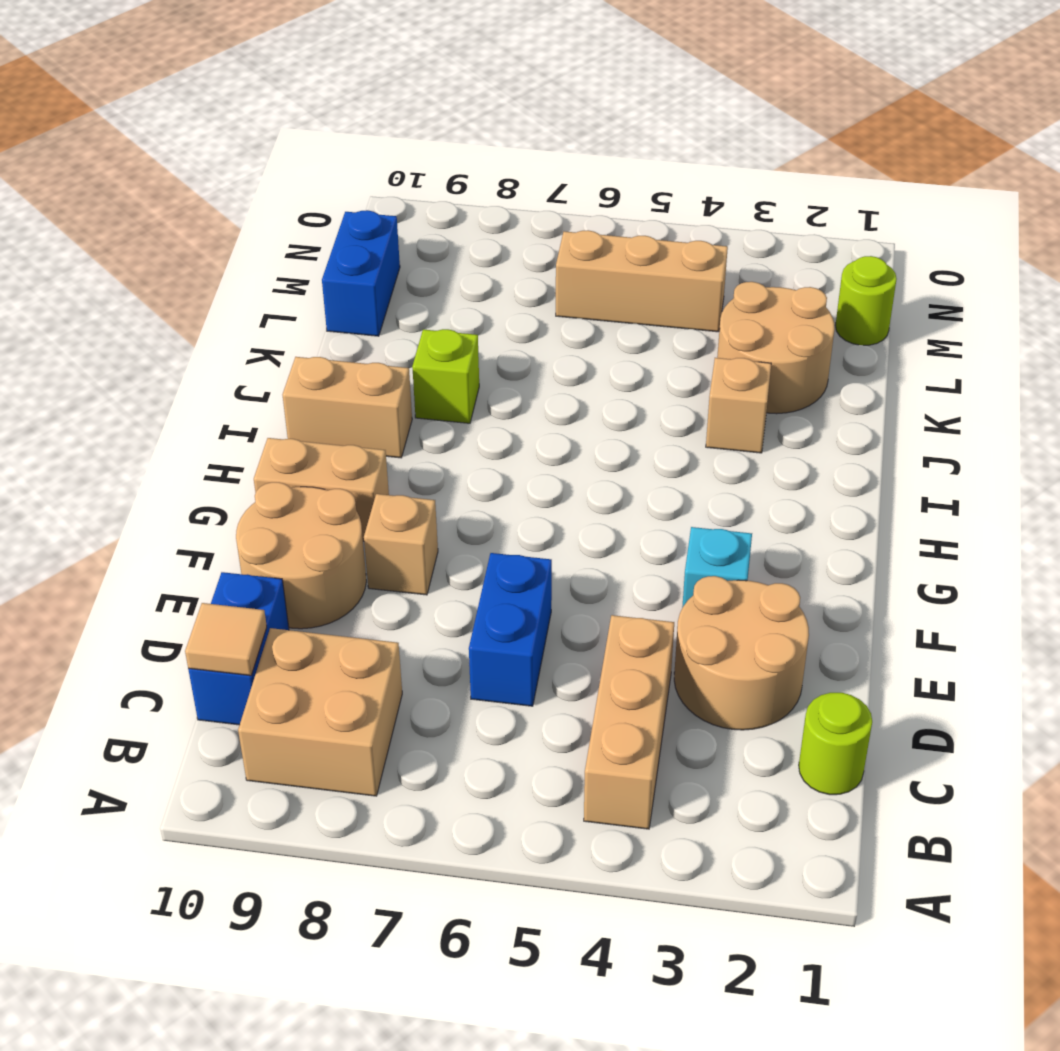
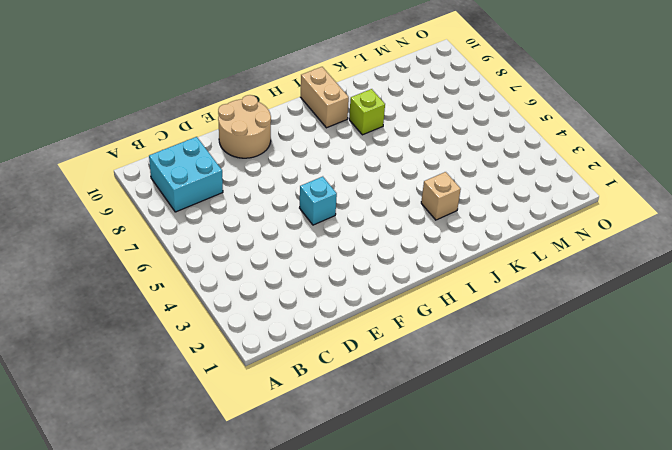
cyan 2x2 brick [149,137,223,212] -> tan 2x2 brick [238,628,402,796]
cyan 1x1 brick [300,177,337,225] -> cyan 1x1 brick moved to [682,527,752,608]
none -> tan 1x3 brick [584,615,674,829]
none -> lime 1x1 round brick [799,693,872,795]
none -> blue 1x2 brick [188,572,289,725]

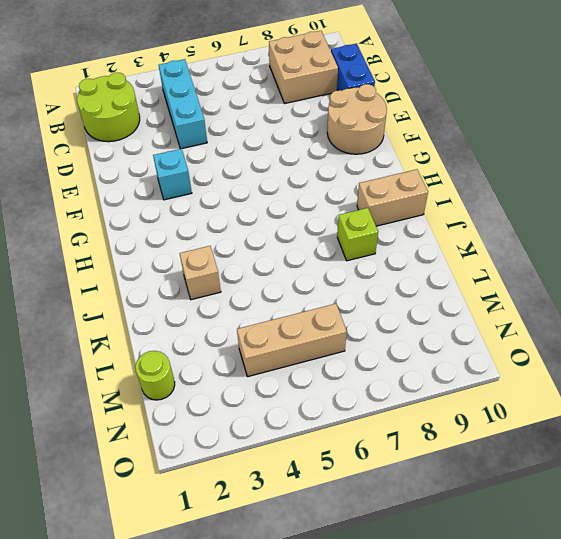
lime 2x2 round brick [77,73,140,142] -> lime 1x1 round brick [799,693,872,795]
cyan 1x3 brick [159,59,207,149] -> tan 1x3 brick [584,615,674,829]
none -> tan 2x2 round brick [674,576,809,730]
none -> blue 1x2 brick [469,553,552,706]
none -> tan 1x1 brick [364,494,438,595]

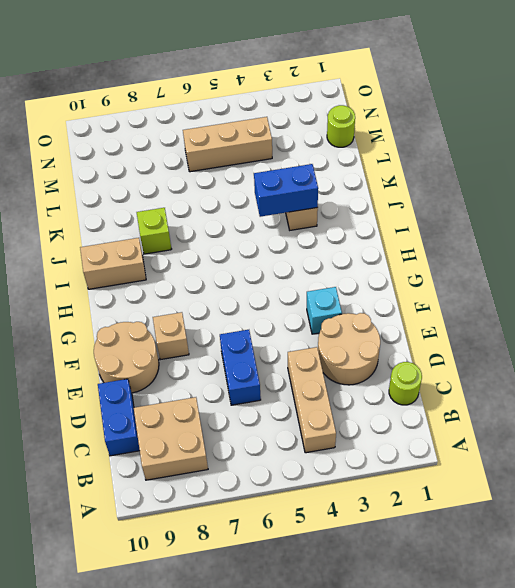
blue 1x2 brick [254,164,318,217] -> blue 1x2 brick turned to [322,210,400,336]
none -> tan 1x2 brick [254,438,389,541]
none -> tan 2x2 round brick [717,282,835,414]
none -> tan 1x1 tile [185,603,267,676]

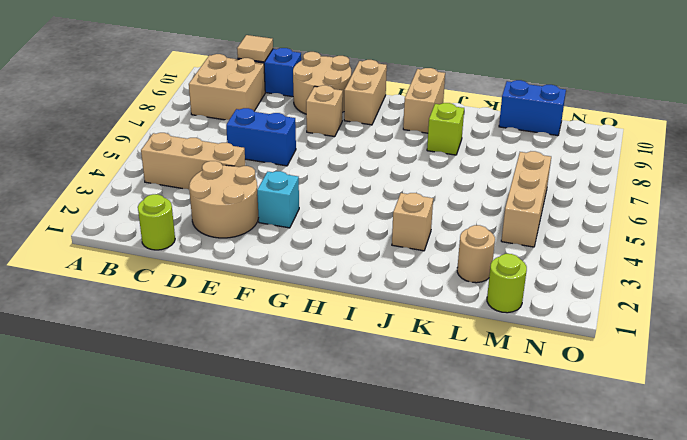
tan 1x1 round brick [457,225,495,283] -> tan 2x2 round brick [717,282,835,414]

